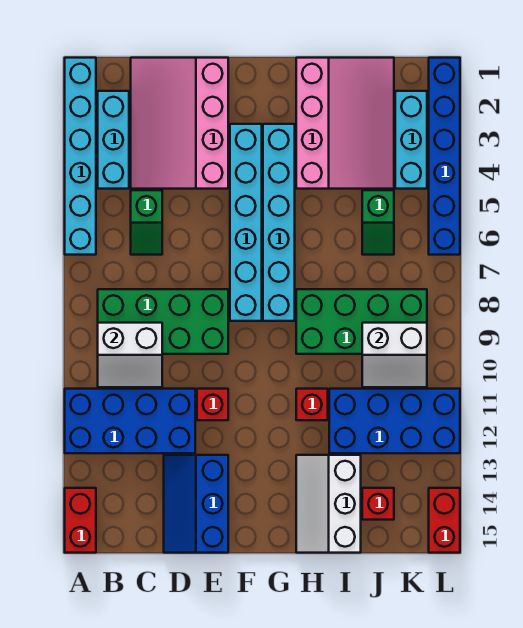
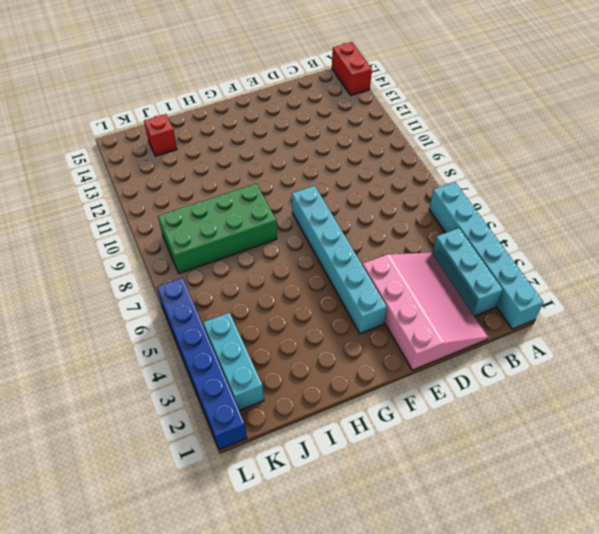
none -> blue 2x4 brick [65,389,195,453]
none -> green 2x4 brick [98,289,228,354]
none -> green 1x2 slope [131,190,162,255]

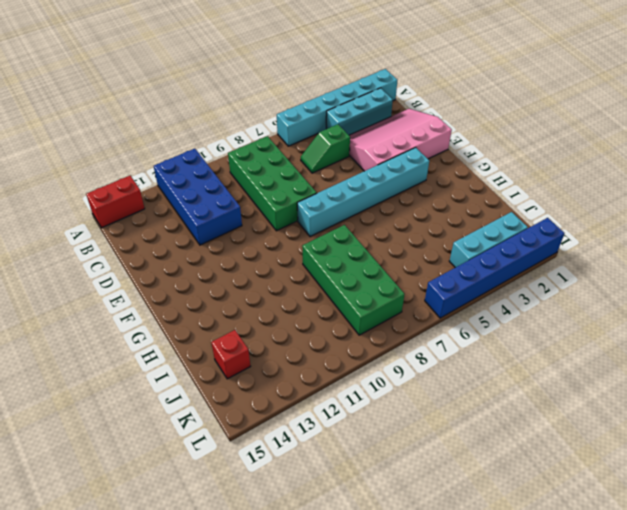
none -> blue 2x3 slope [164,455,228,553]
none -> red 1x1 brick [197,389,228,420]
none -> cyan 1x6 brick [263,124,295,321]

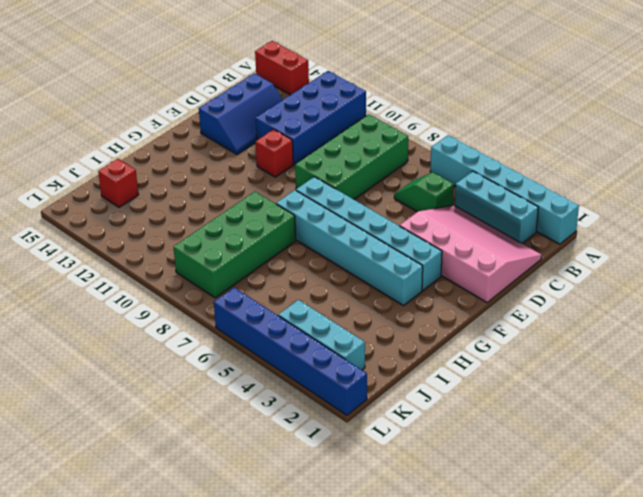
blue 2x3 slope [199,73,283,154] -> blue 2x3 slope turned to [164,455,228,553]
none -> pink 3x4 slope [296,58,394,189]
none -> red 1x1 brick [296,389,328,420]
none -> white 2x3 slope [296,455,361,553]

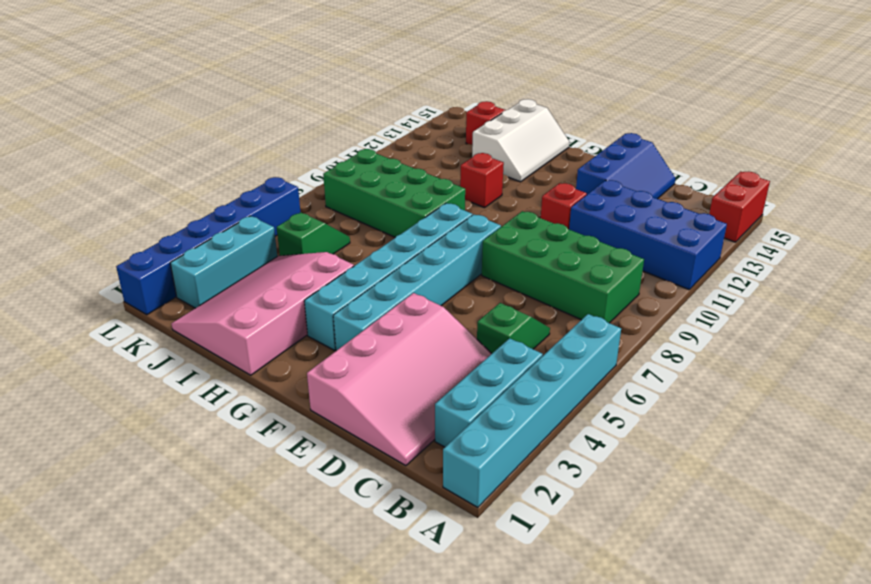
none -> blue 2x4 brick [329,389,460,453]
none -> red 1x2 brick [429,488,460,553]
none -> white 2x2 slope [98,323,162,387]

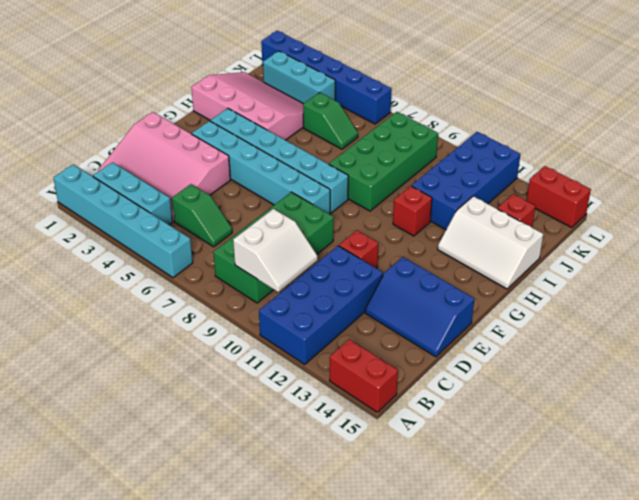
none -> white 2x2 slope [362,323,427,387]

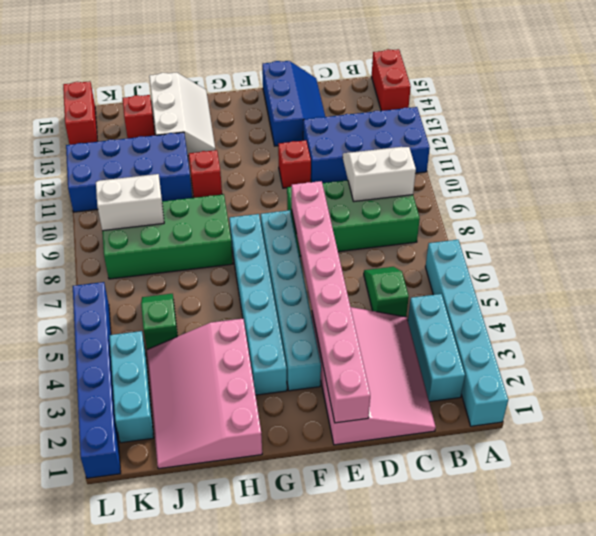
pink 1x8 brick [292,181,370,423] -> none

